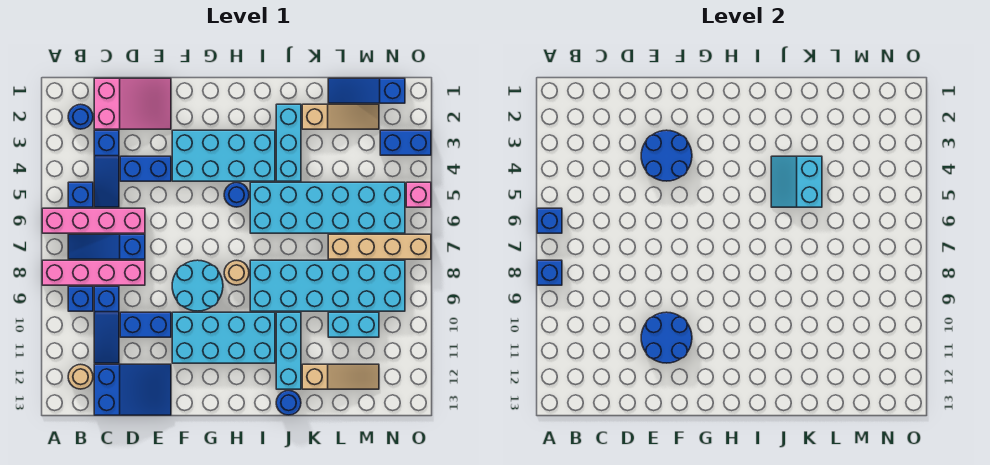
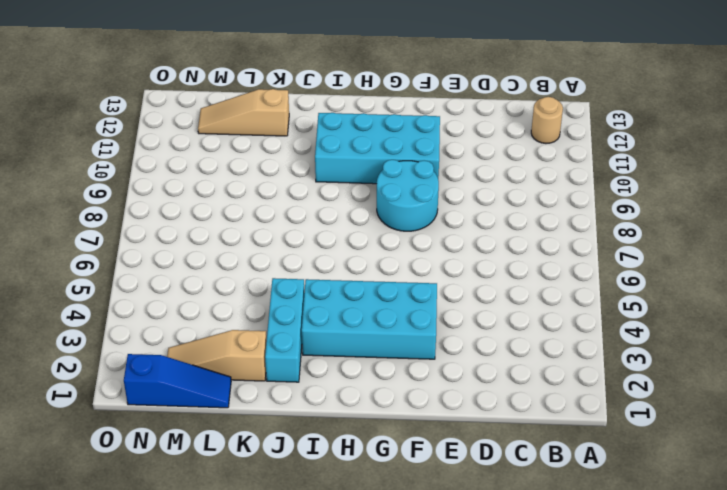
none -> pink 1x4 brick [42,208,145,233]
none -> pink 1x4 brick [42,260,145,285]
none -> blue 1x1 round brick [68,104,93,129]
none -> blue 1x1 brick [68,182,93,207]

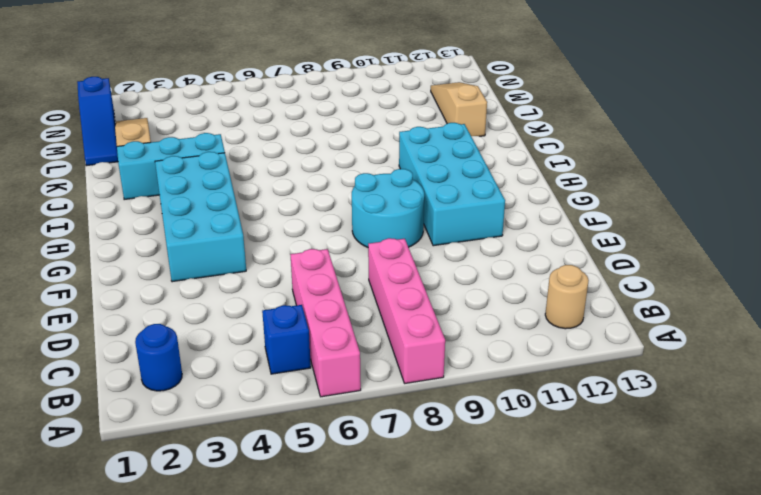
none -> blue 1x3 slope [68,234,145,259]
none -> blue 1x1 brick [68,286,93,311]
none -> pink 2x3 slope [94,78,171,129]
none -> blue 1x3 slope [94,130,119,207]

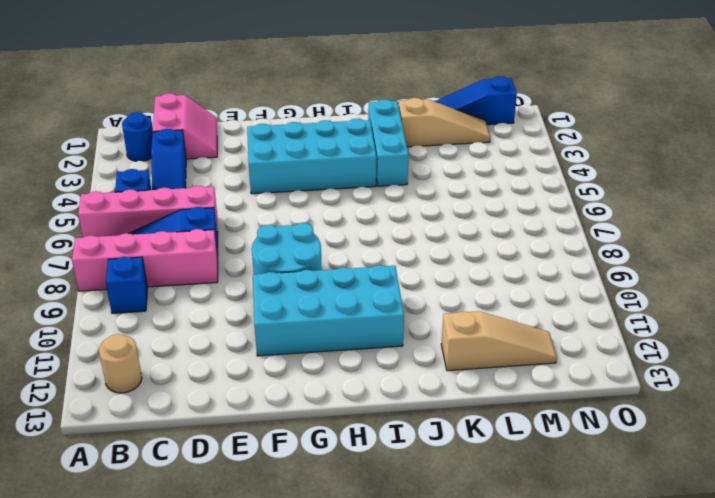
pink 2x2 slope [153,93,217,159] -> pink 2x3 slope [94,78,171,129]
none -> blue 1x3 slope [94,286,119,363]
none -> blue 2x3 slope [94,364,171,415]
none -> blue 1x2 brick [120,156,171,181]
none -> blue 1x2 brick [120,312,171,337]

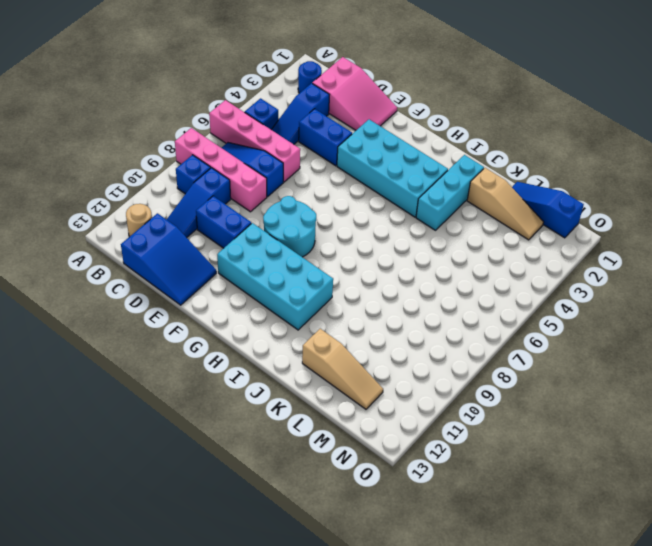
none -> blue 1x1 round brick [224,182,249,207]
none -> tan 1x1 round brick [224,260,249,285]
none -> cyan 2x6 brick [250,182,405,233]
none -> cyan 2x6 brick [250,260,405,311]

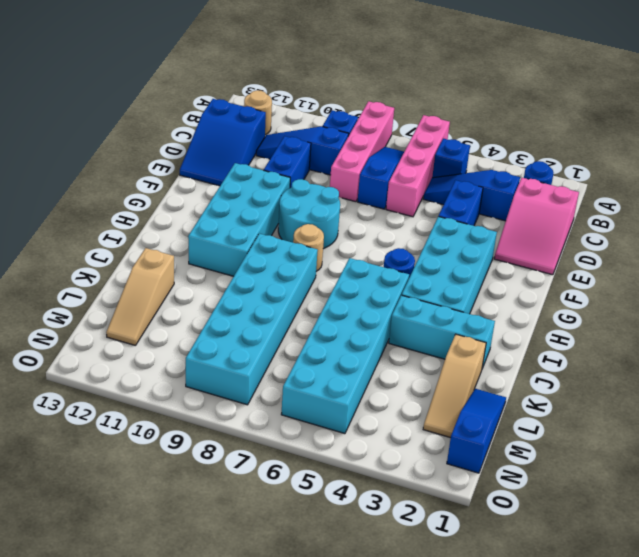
none -> cyan 1x3 brick [276,312,301,389]
none -> blue 1x1 round brick [276,390,301,415]
none -> tan 1x4 brick [328,234,431,259]
none -> cyan 1x2 brick [328,312,379,337]

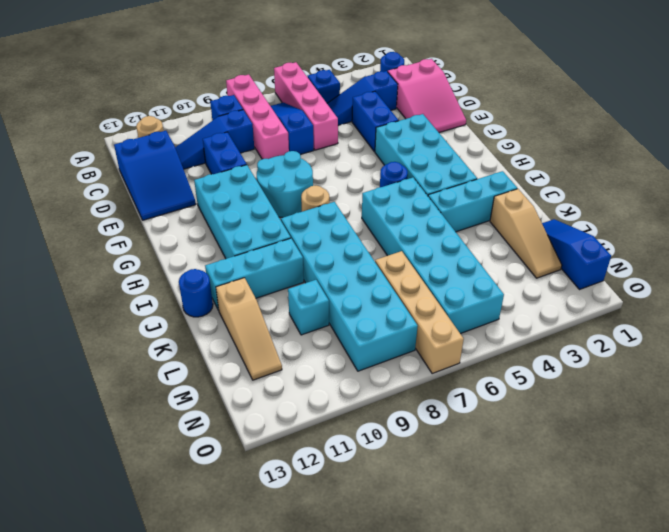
cyan 1x1 brick [288,280,329,335] -> cyan 1x2 brick [328,312,379,337]
none -> blue 1x2 brick [380,130,431,155]
none -> pink 1x1 brick [406,182,431,207]
none -> blue 1x1 brick [537,208,562,233]
none -> blue 1x1 brick [537,260,562,285]

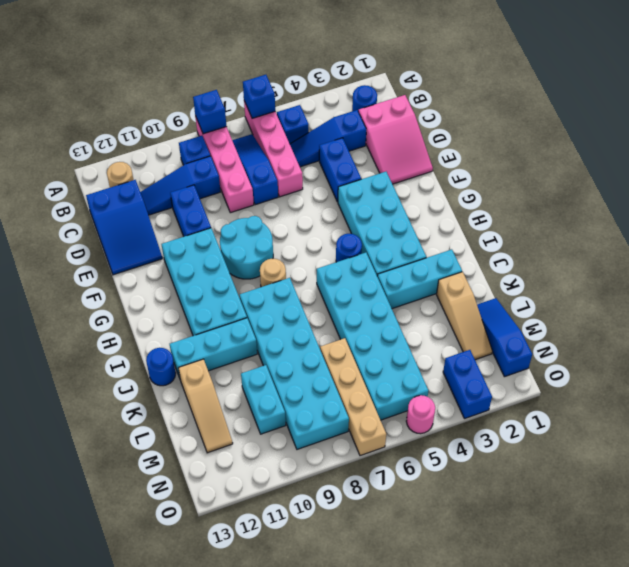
pink 1x1 round brick [406,395,435,434] -> pink 1x1 brick [406,182,431,207]
none -> blue 2x2 round brick [641,130,692,181]
none -> blue 2x2 round brick [641,312,692,363]
none -> cyan 2x2 slope [771,156,822,207]

